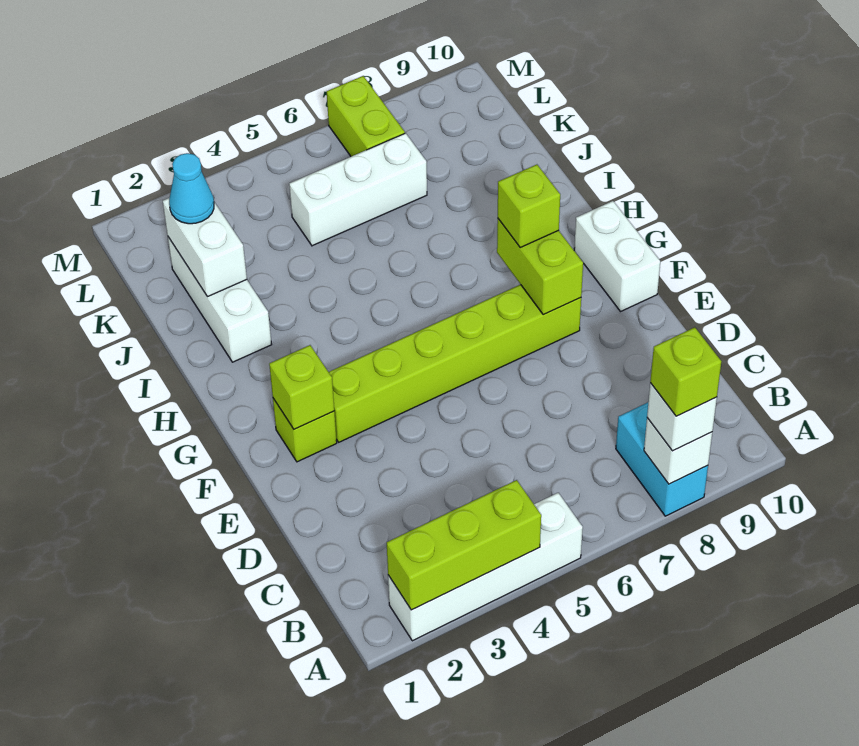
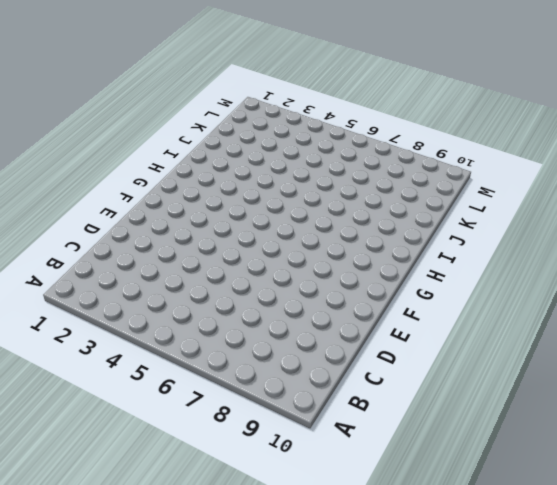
none -> white 1x4 brick [388,493,583,641]
none -> cyan 1x2 brick [616,403,708,516]
none -> lime 1x1 brick [273,398,337,462]

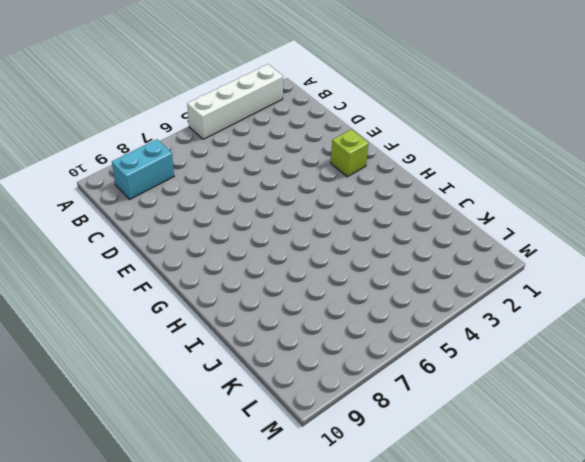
cyan 1x2 brick [112,139,174,199] -> cyan 1x2 brick turned to [616,403,708,516]
none -> lime 1x6 brick [329,285,581,442]
none -> white 1x2 brick [574,201,660,311]
none -> white 1x3 brick [168,237,272,362]

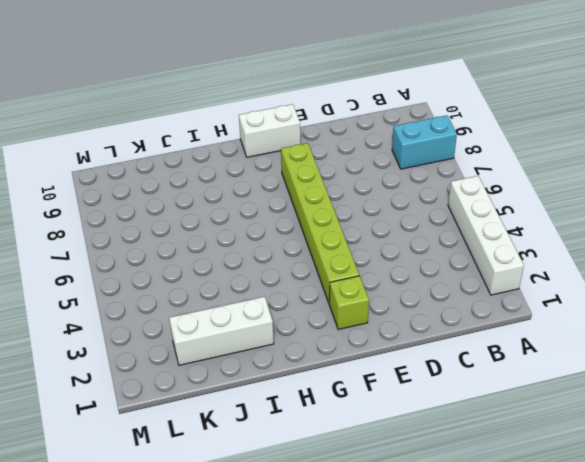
none -> white 1x3 brick [289,133,427,246]
none -> lime 1x2 brick [327,76,405,156]
none -> lime 1x3 brick [387,480,541,610]

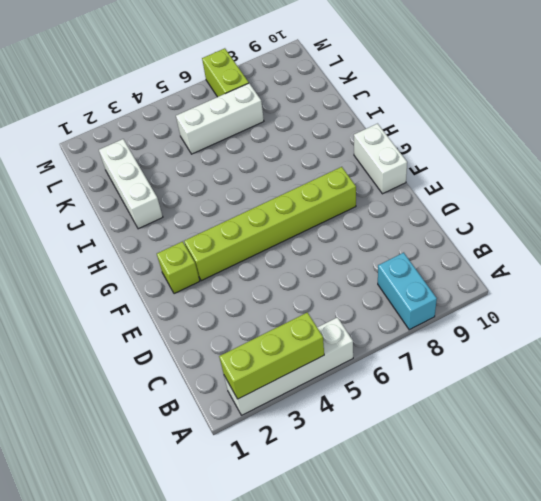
none -> white 1x1 brick [644,418,712,484]
none -> lime 1x1 brick [269,345,334,429]
none -> lime 1x2 brick [497,219,583,315]

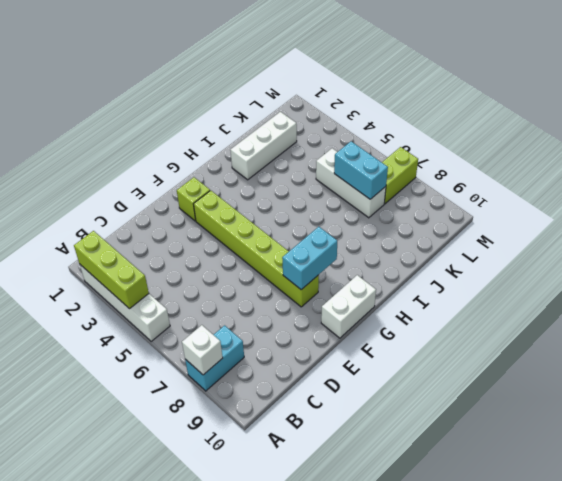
cyan 1x2 brick [282,227,337,290] -> lime 1x2 brick [497,219,583,315]
cyan 1x2 brick [334,141,388,199] -> none
none -> lime 1x1 brick [269,345,334,429]
none -> white 1x2 brick [163,198,247,297]
none -> white 1x1 brick [647,383,717,451]

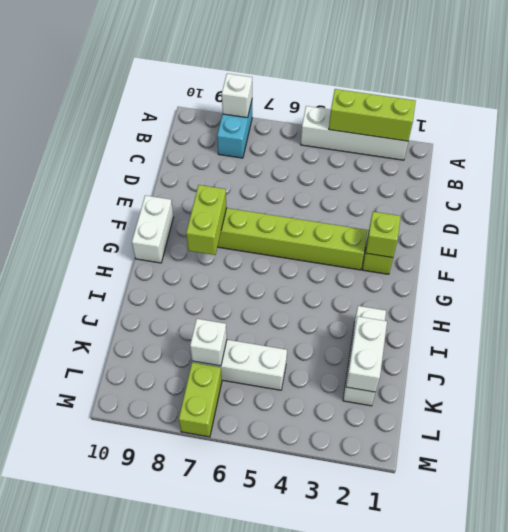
white 1x1 brick [190,319,227,366] -> white 1x1 brick moved to [647,383,717,451]
none -> lime 1x1 brick [498,165,560,247]
none -> cyan 1x1 cone [169,153,214,224]
none -> lime 1x1 brick [650,327,721,416]

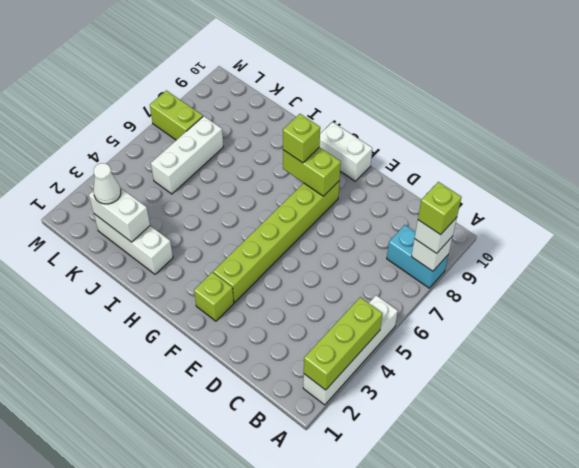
white 1x1 cone [93,163,121,204] -> cyan 1x1 cone [169,153,214,224]
none -> lime 1x1 brick [269,345,334,429]

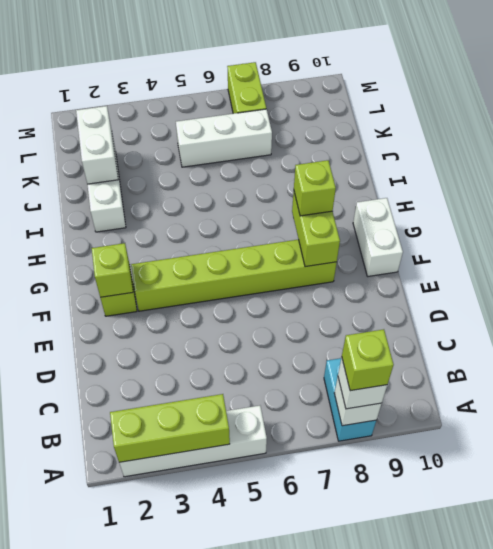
none -> cyan 1x1 cone [169,153,214,224]

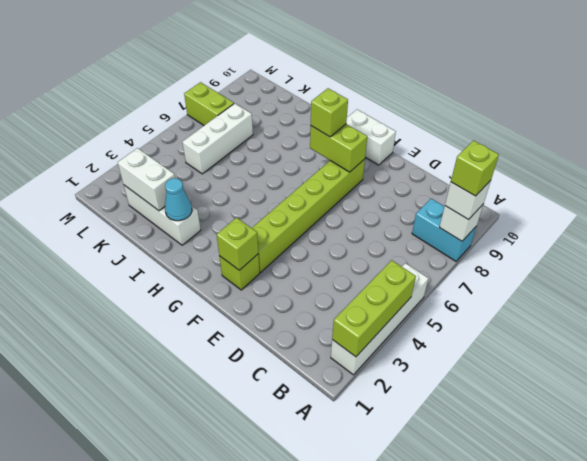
cyan 1x1 cone [165,178,192,221] -> cyan 1x1 cone moved to [169,153,214,224]

